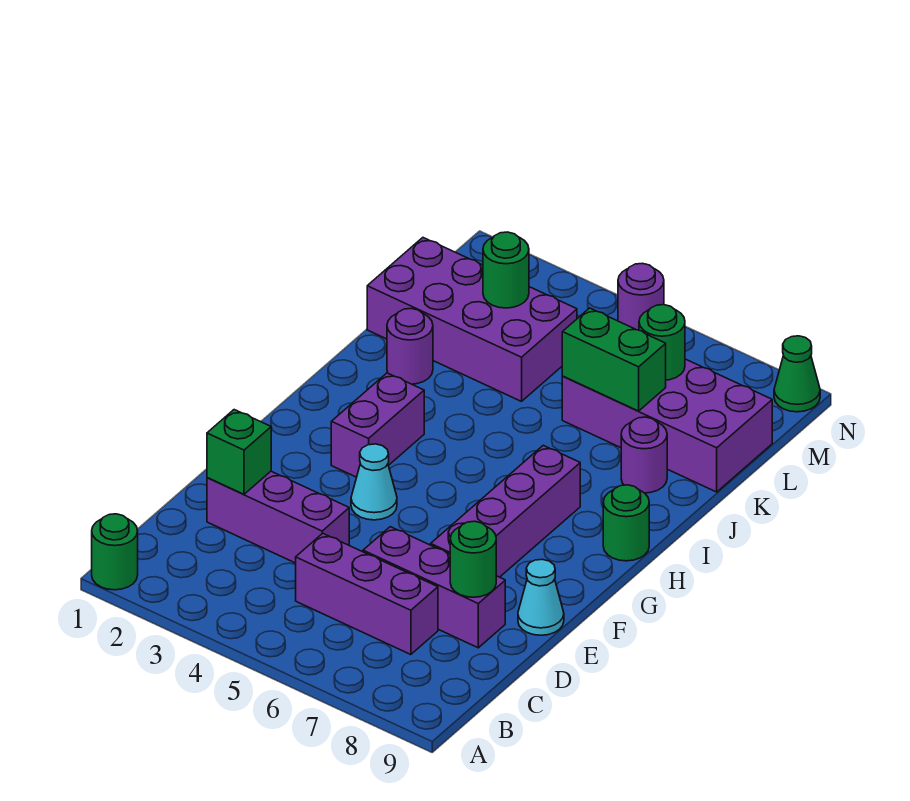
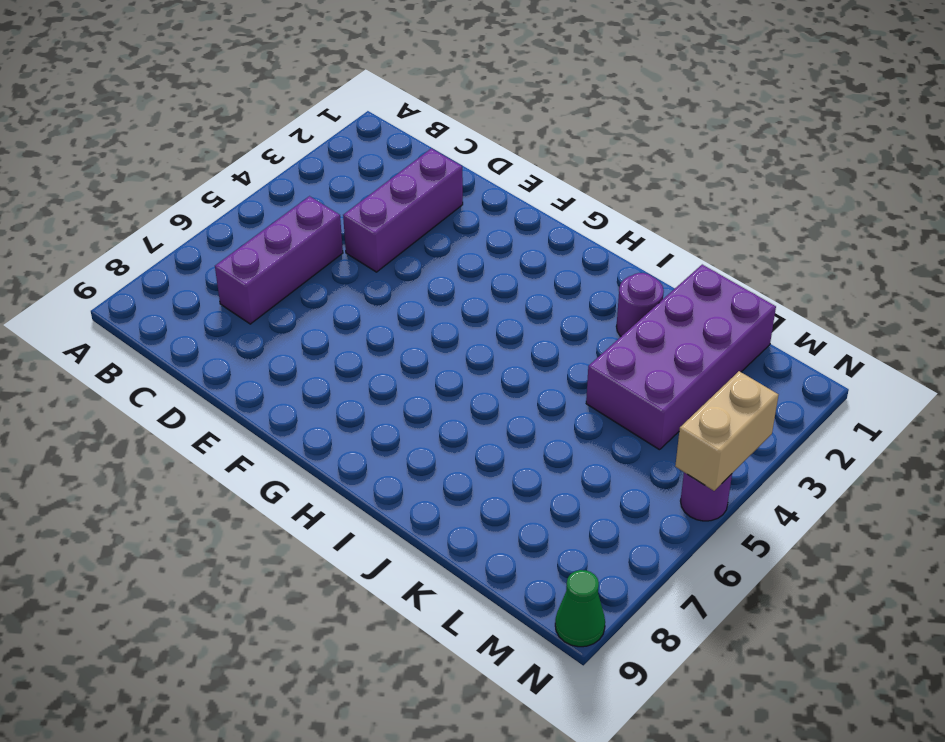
tan 1x2 brick [675,371,778,491] -> none
none -> green 1x1 round brick [92,514,138,590]
none -> purple 1x3 brick [363,527,505,648]
none -> purple 1x4 brick [431,445,580,577]

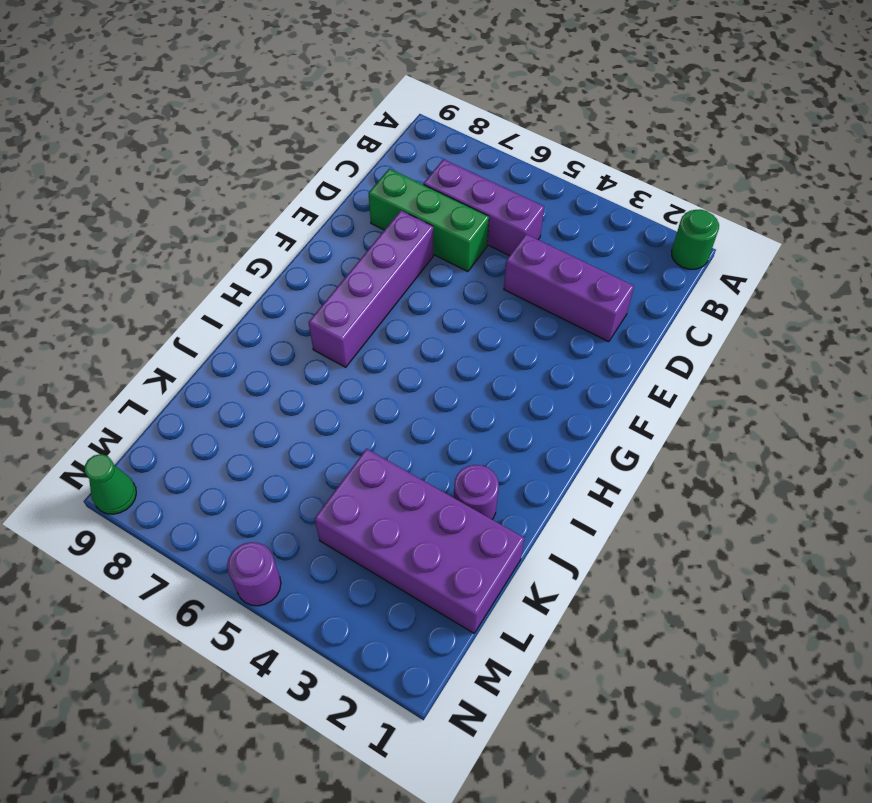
green 1x3 brick [368,169,489,272] -> purple 1x3 brick [363,527,505,648]
none -> cyan 1x1 cone [518,559,564,635]
none -> cyan 1x1 cone [351,444,397,520]
none -> purple 1x2 brick [331,373,424,477]

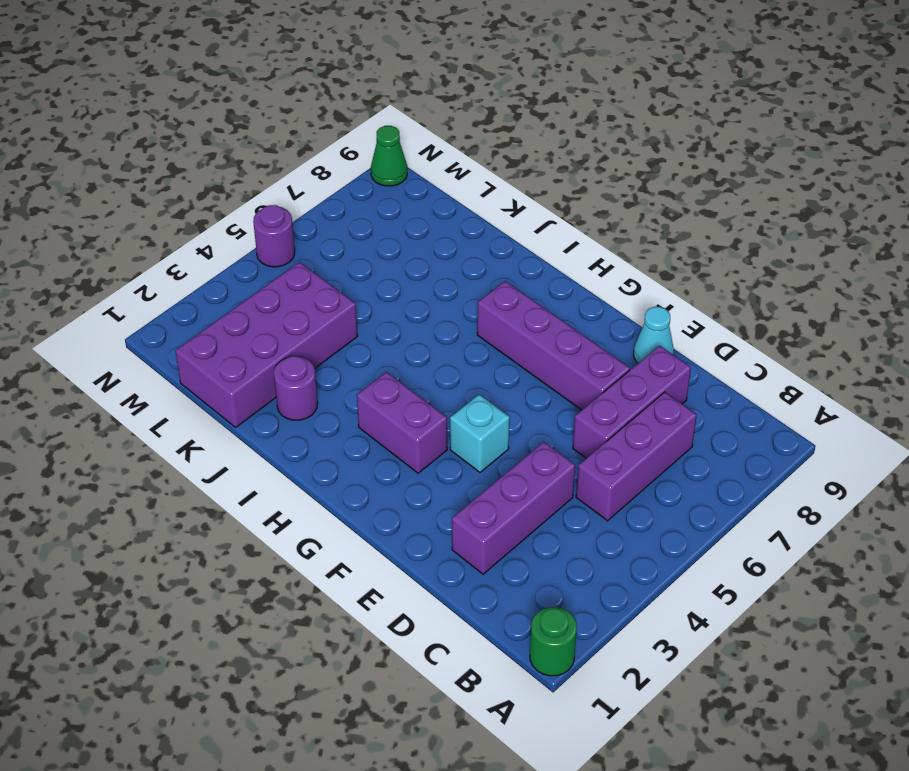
cyan 1x1 brick [450,394,510,472] -> cyan 1x1 cone [351,444,397,520]
none -> green 1x1 round brick [603,485,649,561]
none -> purple 1x1 round brick [621,417,667,493]
none -> purple 2x4 brick [562,359,772,492]

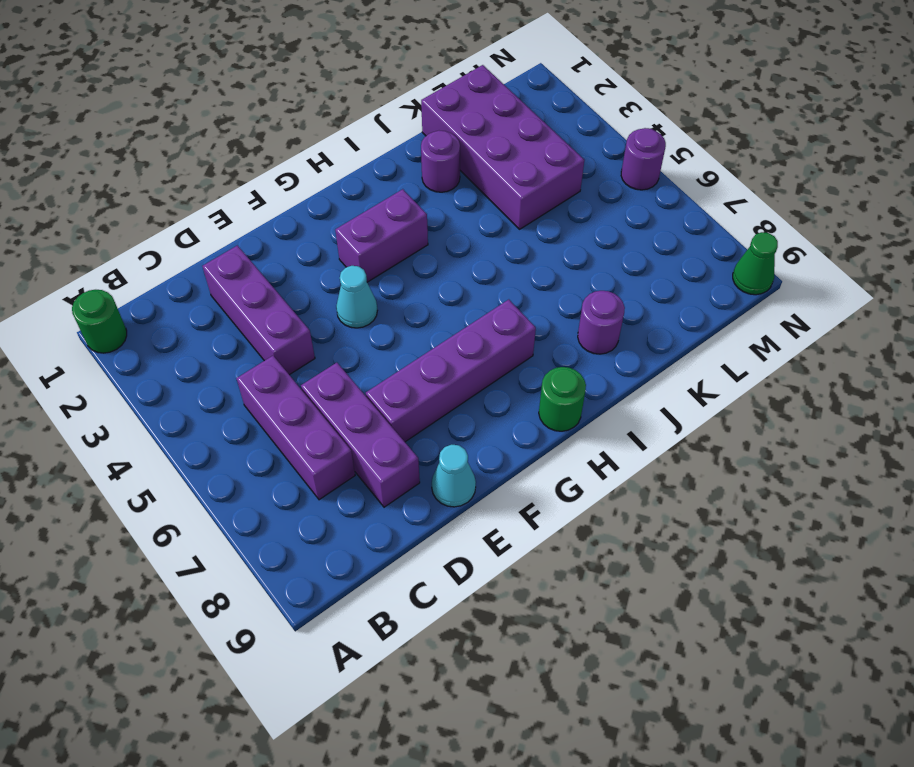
none -> purple 2x4 brick [562,359,772,492]
none -> green 1x1 brick [207,410,271,494]
none -> green 1x1 round brick [450,521,496,597]

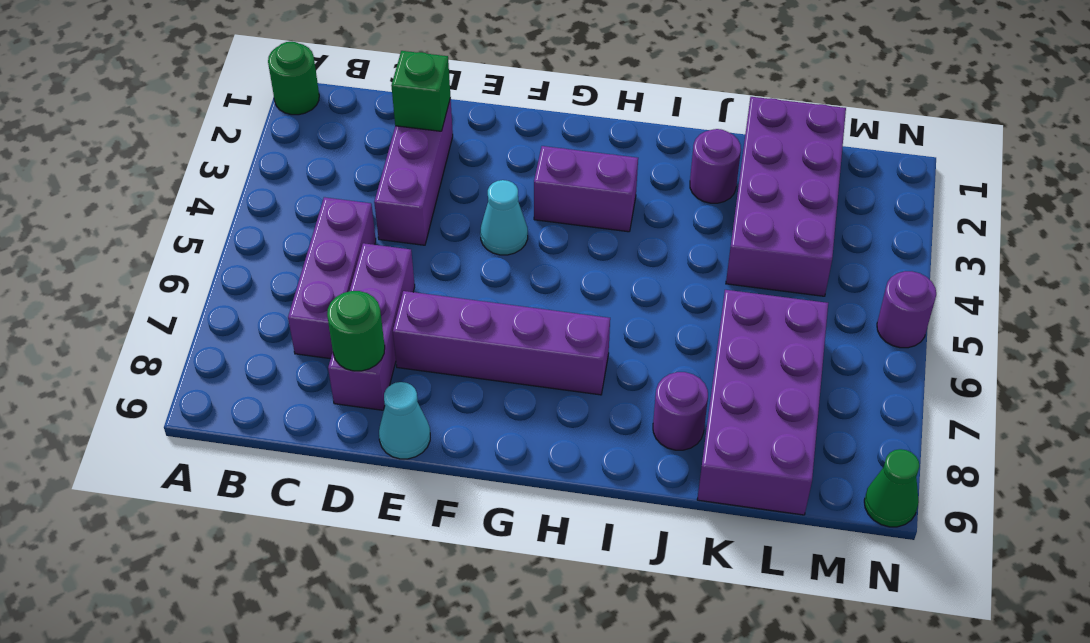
none -> green 1x1 round brick [603,485,649,561]
none -> green 1x2 brick [562,308,666,411]
none -> green 1x1 round brick [483,232,529,308]

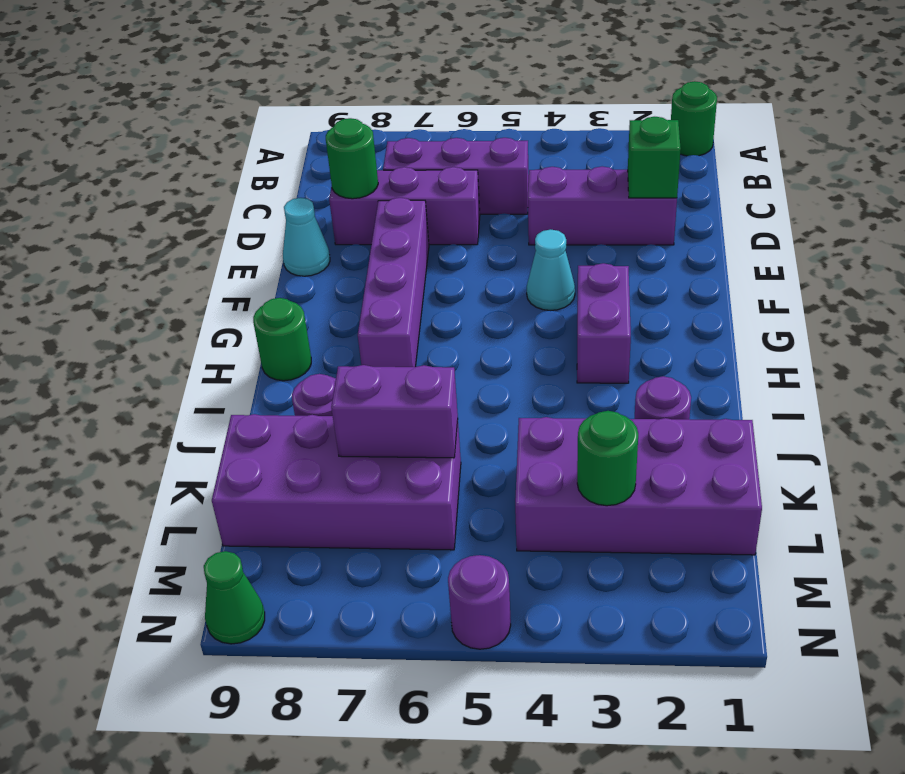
purple 1x2 brick [331,365,458,458] -> green 1x2 brick [562,308,666,411]
none -> green 1x1 round brick [639,305,685,380]

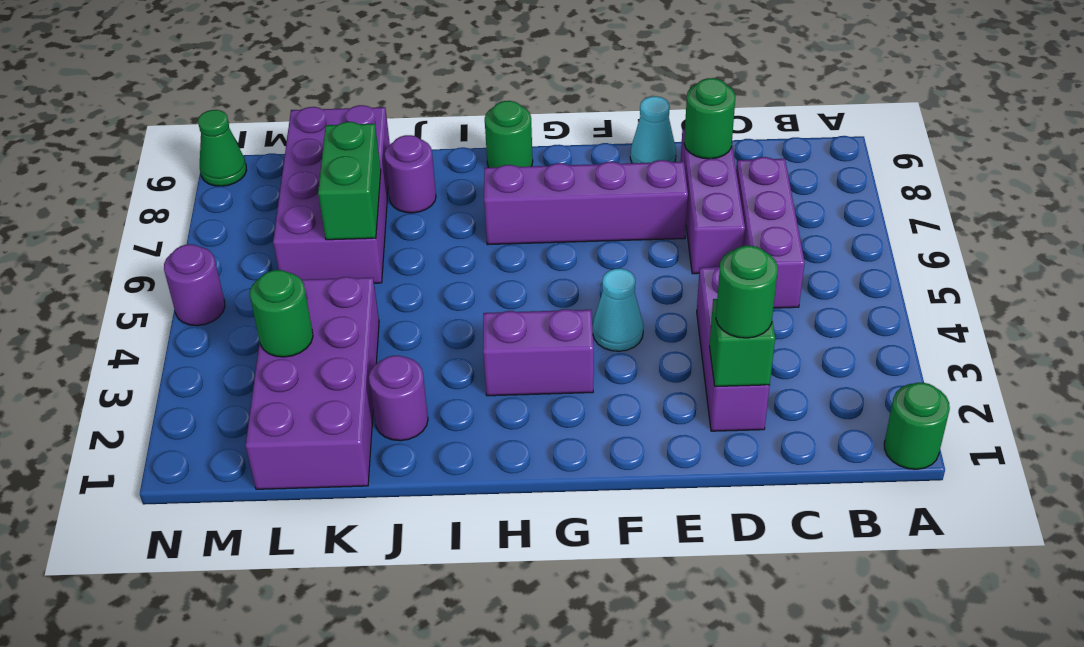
green 1x1 round brick [716,246,778,338] -> green 1x1 round brick moved to [639,305,685,380]

